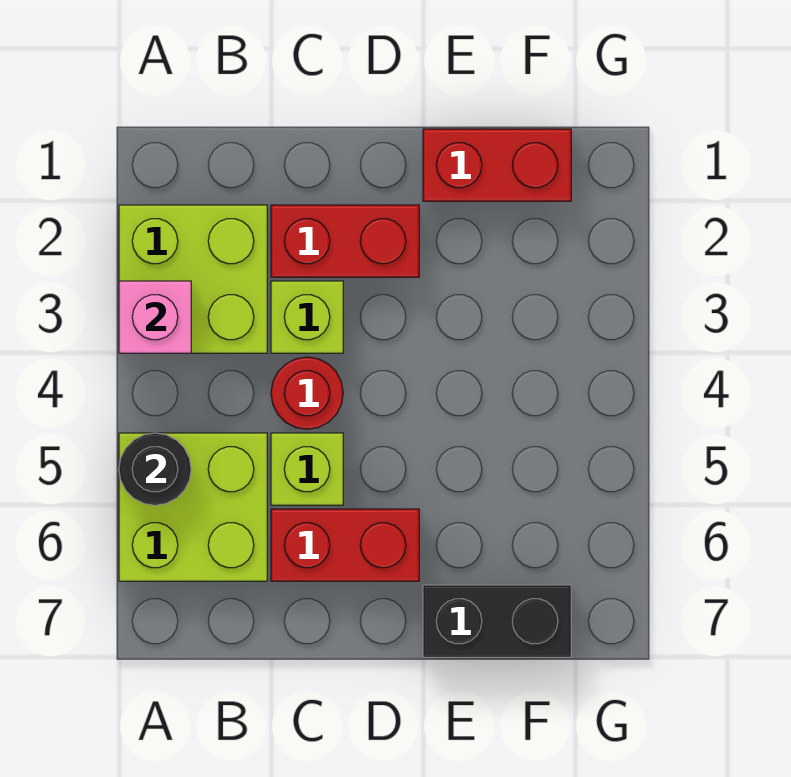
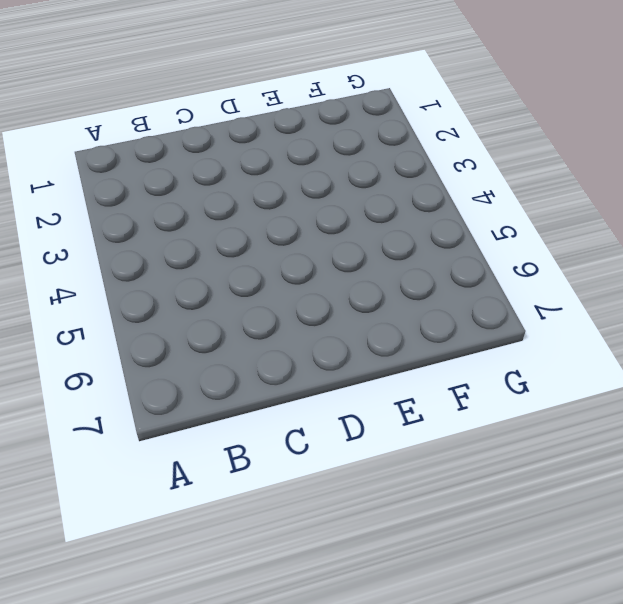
none -> lime 2x2 brick [119,205,267,353]
none -> lime 2x2 brick [119,433,267,581]

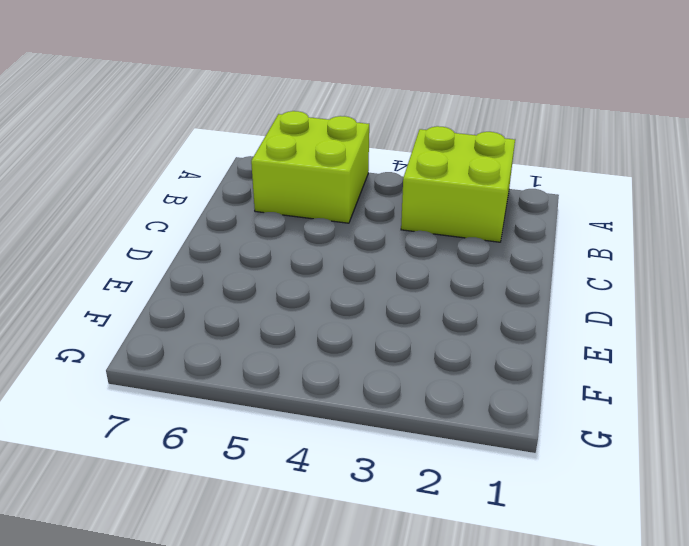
none -> red 1x2 brick [271,205,419,277]
none -> lime 1x1 brick [271,281,343,353]

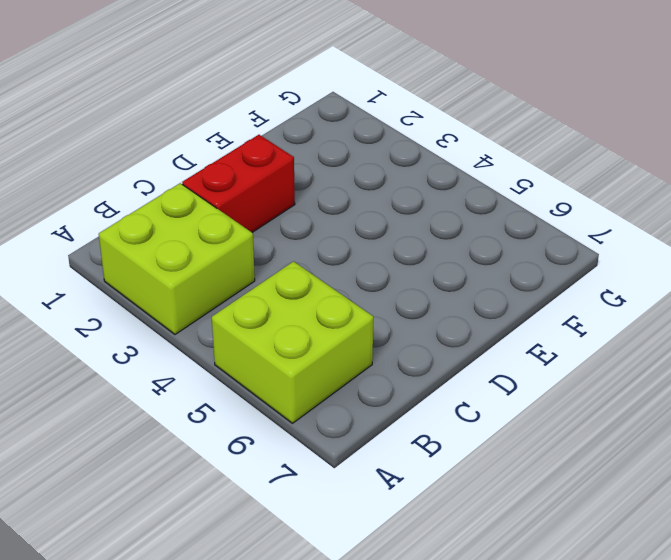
none -> lime 1x1 brick [271,281,343,353]
none -> red 1x1 round brick [271,357,343,429]

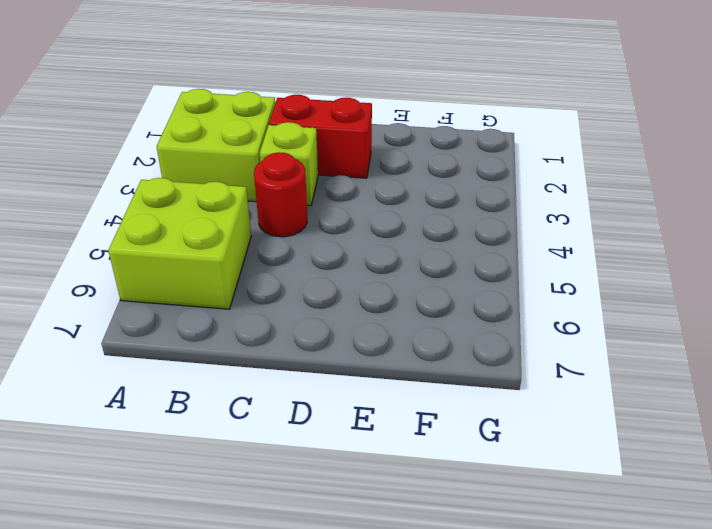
none -> lime 1x1 brick [271,433,343,505]
none -> red 1x2 brick [271,509,419,581]

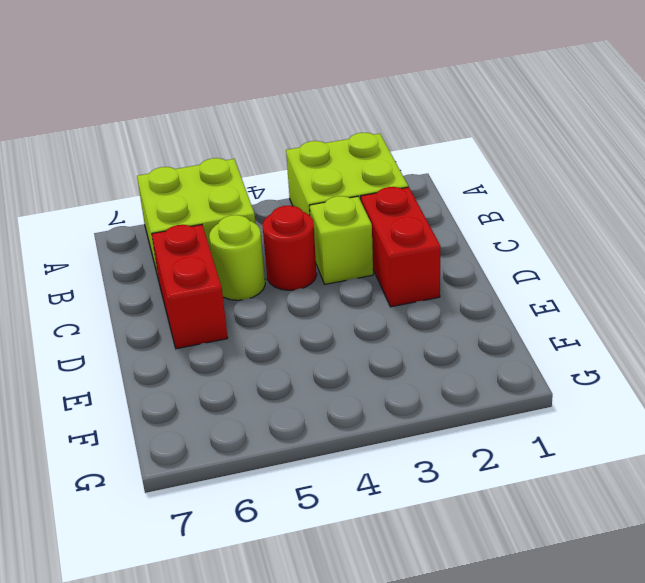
lime 1x1 round brick [209,215,265,300] -> lime 1x1 brick [271,433,343,505]
none -> red 1x2 brick [423,129,571,201]
none -> black 1x2 brick [423,585,571,657]

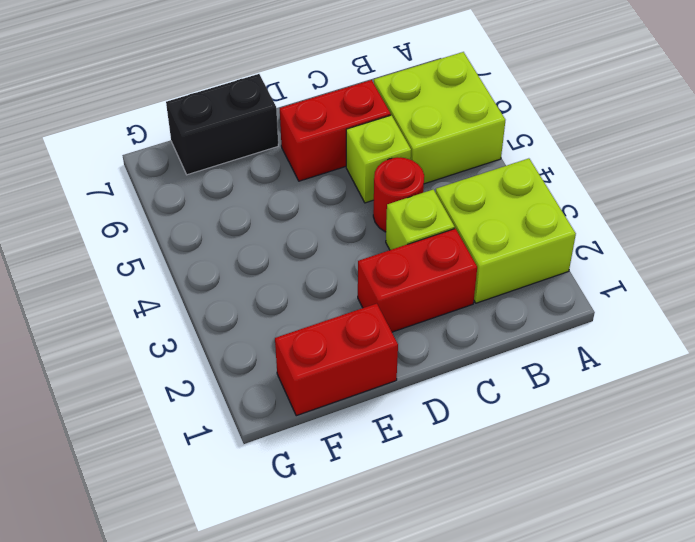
none -> pink 1x1 brick [119,281,191,353]
none -> black 1x1 round brick [119,433,191,505]

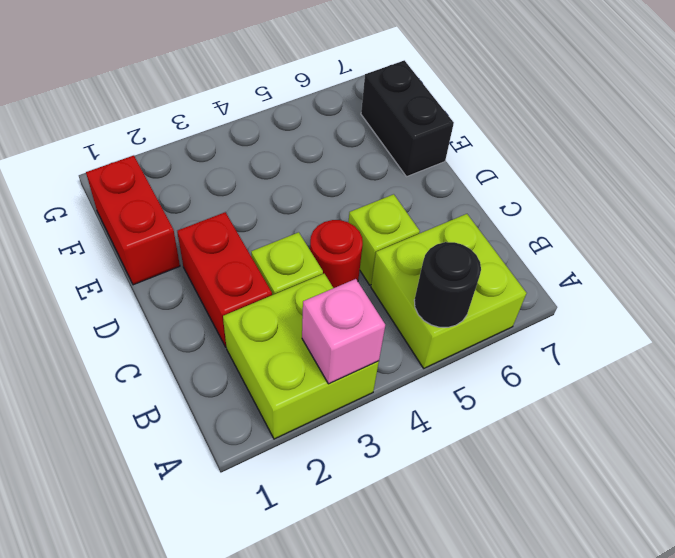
none -> red 1x2 brick [271,509,419,581]

